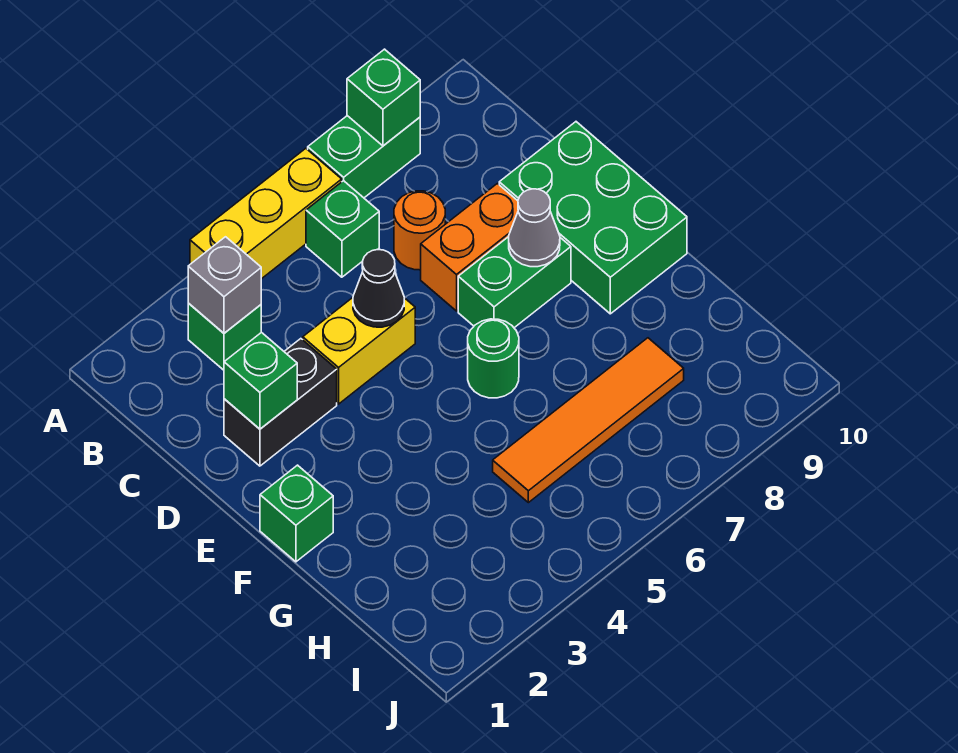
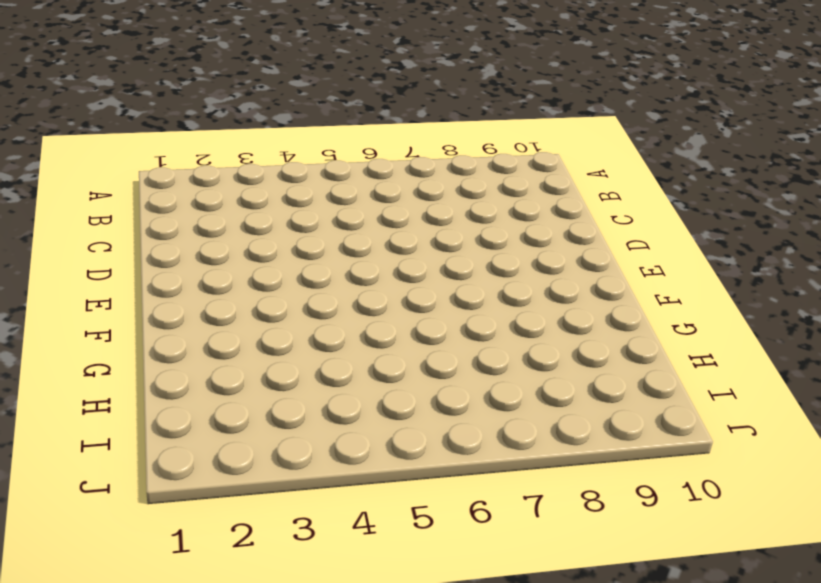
none -> yellow 1x3 brick [190,148,342,279]
none -> green 1x2 brick [308,116,420,198]
none -> green 1x1 brick [188,303,261,370]

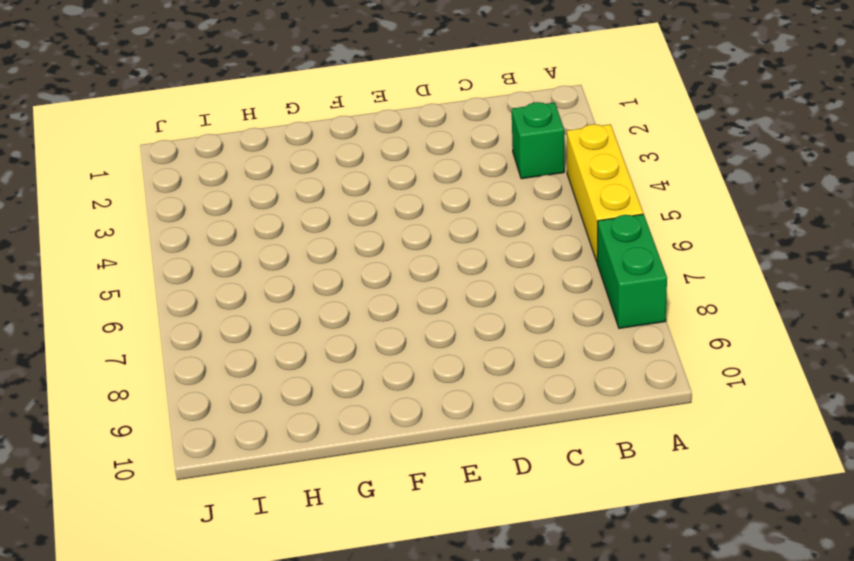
none -> green 1x1 brick [306,181,379,277]
none -> orange 1x1 round brick [394,191,445,270]
none -> black 1x2 brick [224,339,337,466]

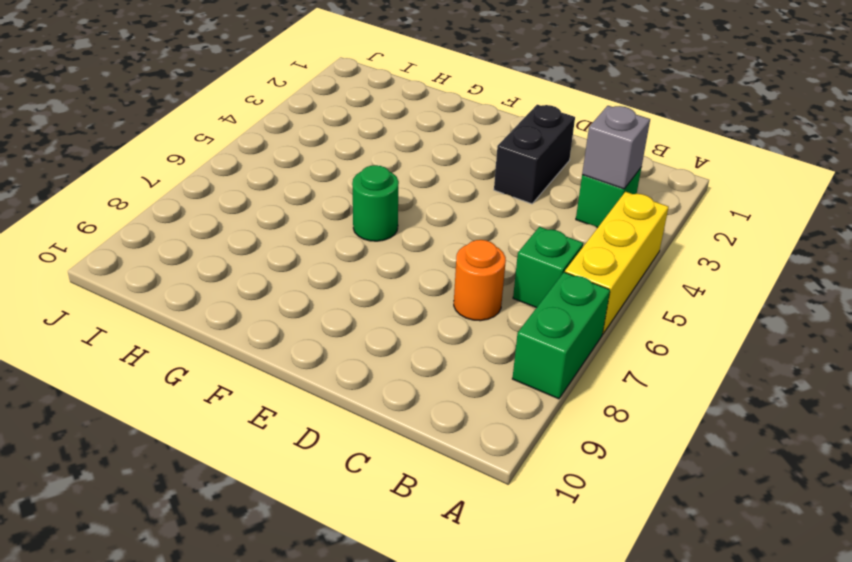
none -> yellow 1x2 brick [303,298,415,404]
none -> orange 1x2 brick [421,184,518,311]
none -> green 2x3 brick [499,122,687,314]

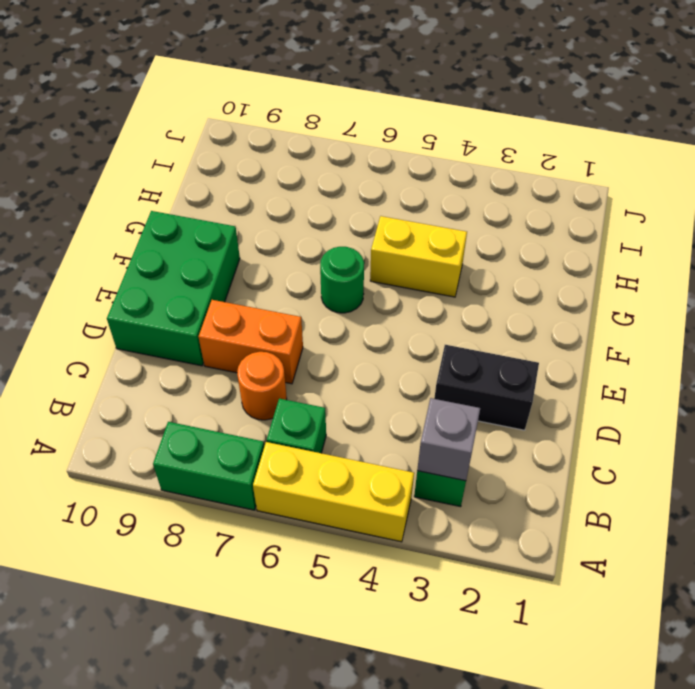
yellow 1x2 brick [370,216,467,297] -> yellow 1x2 brick moved to [303,298,415,404]
none -> green 1x2 brick [458,237,571,328]
none -> green 1x1 brick [260,465,333,562]
none -> orange 1x4 tile [493,338,684,503]

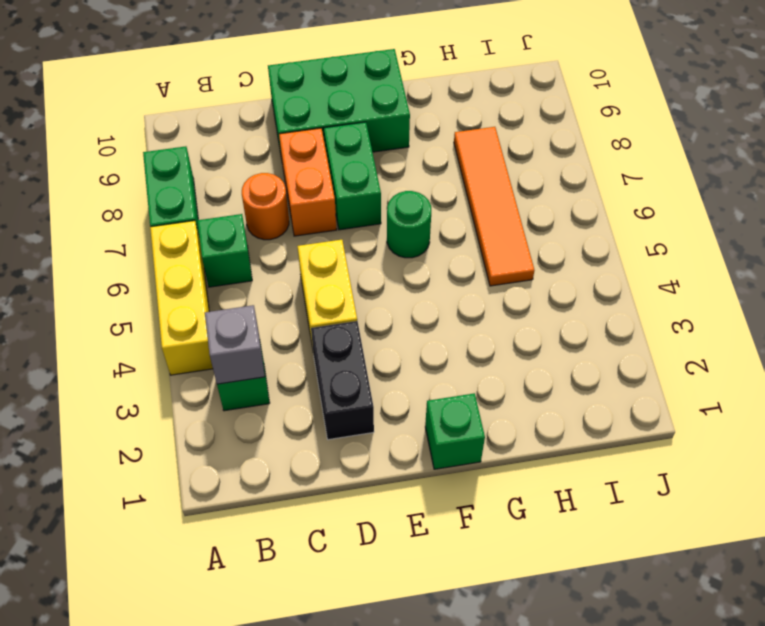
none -> green 1x1 brick [347,49,420,146]
none -> green 1x1 brick [224,332,297,429]
none -> black 1x1 cone [353,250,404,327]

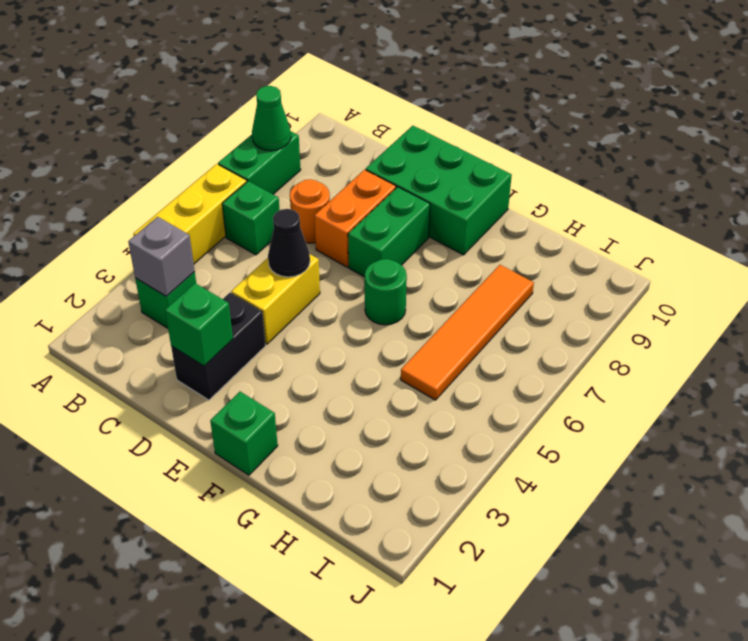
green 1x1 cone [252,86,291,151] -> green 1x1 brick [347,49,420,146]
none -> grey 1x1 cone [509,189,560,267]

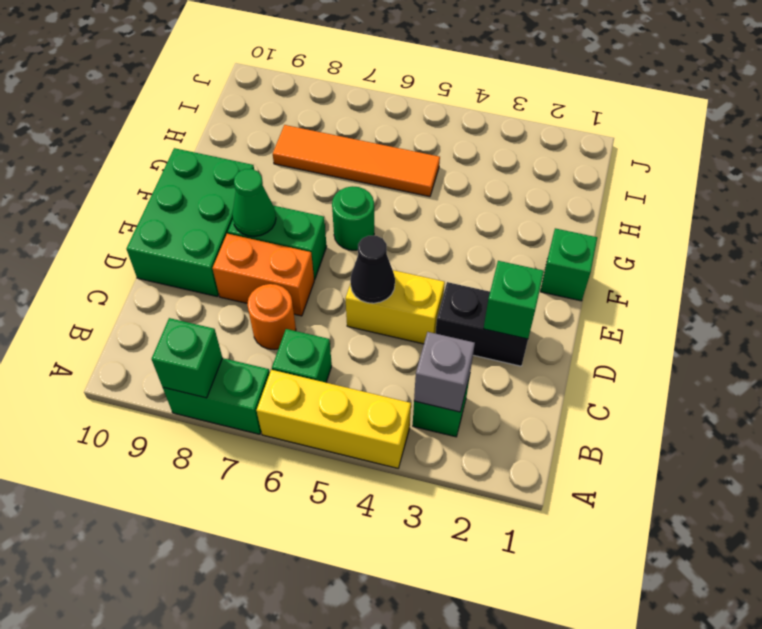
green 1x1 cone [232,169,276,237] -> grey 1x1 cone [509,189,560,267]

